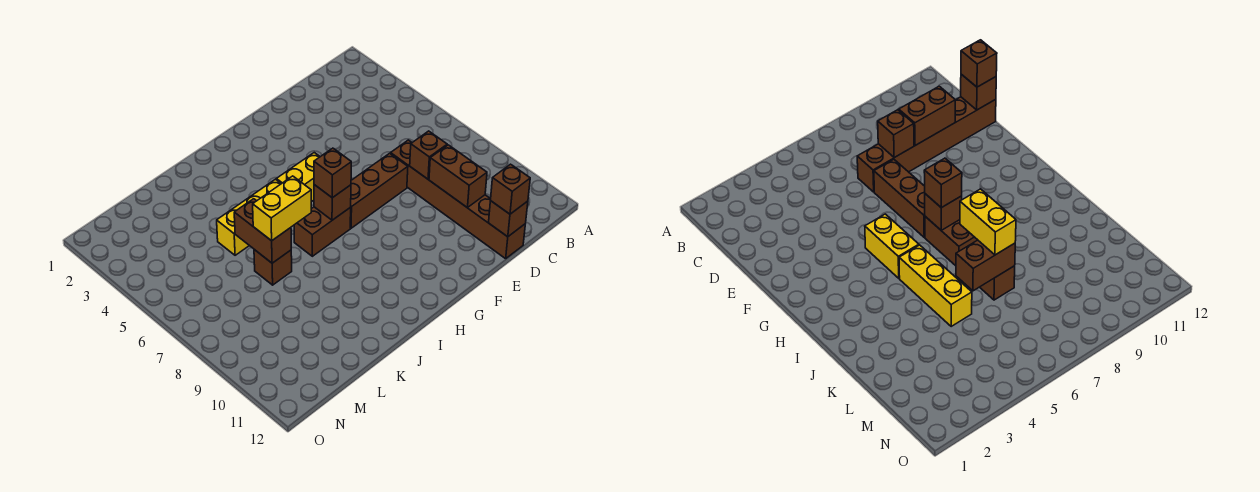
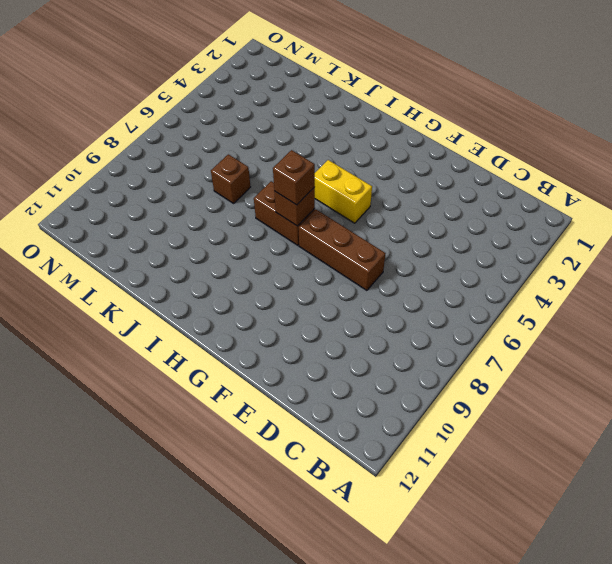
none -> brown 1x6 brick [391,140,525,259]
none -> yellow 1x3 brick [217,179,281,255]
none -> brown 1x1 brick [410,131,447,179]

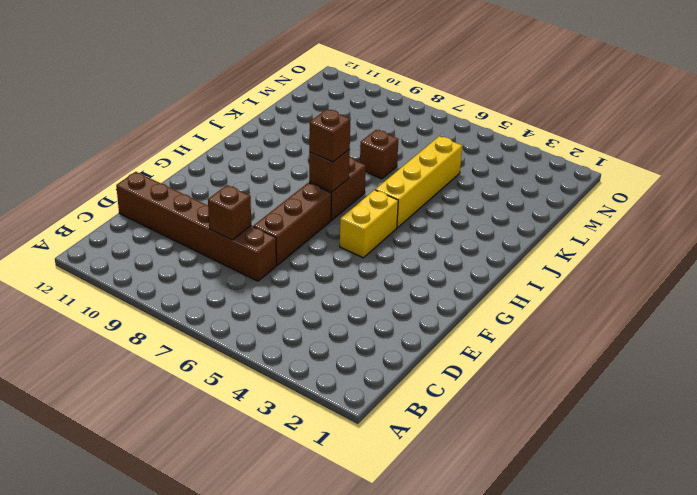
yellow 1x4 brick [375,136,462,228] -> yellow 1x3 brick [217,179,281,255]
none -> brown 1x2 brick [429,145,487,208]
none -> brown 1x1 brick [489,201,528,237]
none -> brown 1x2 brick [234,199,291,263]

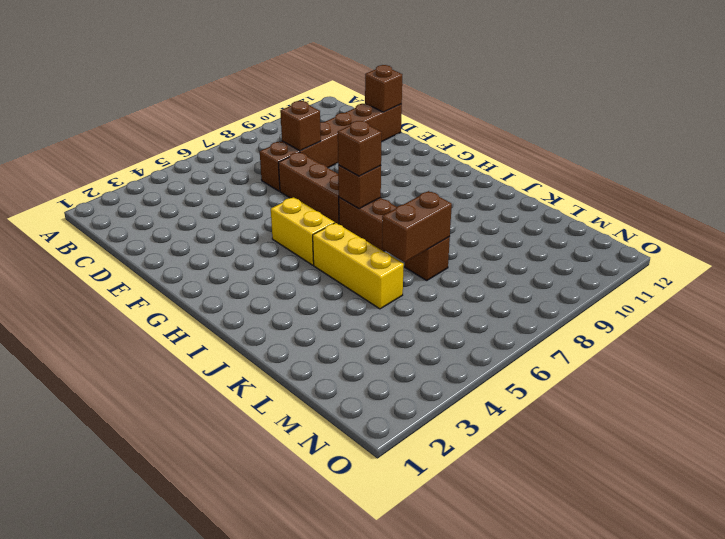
none -> brown 1x2 brick [429,145,487,208]
none -> brown 1x1 brick [491,164,530,214]
none -> yellow 1x2 brick [253,176,311,241]

